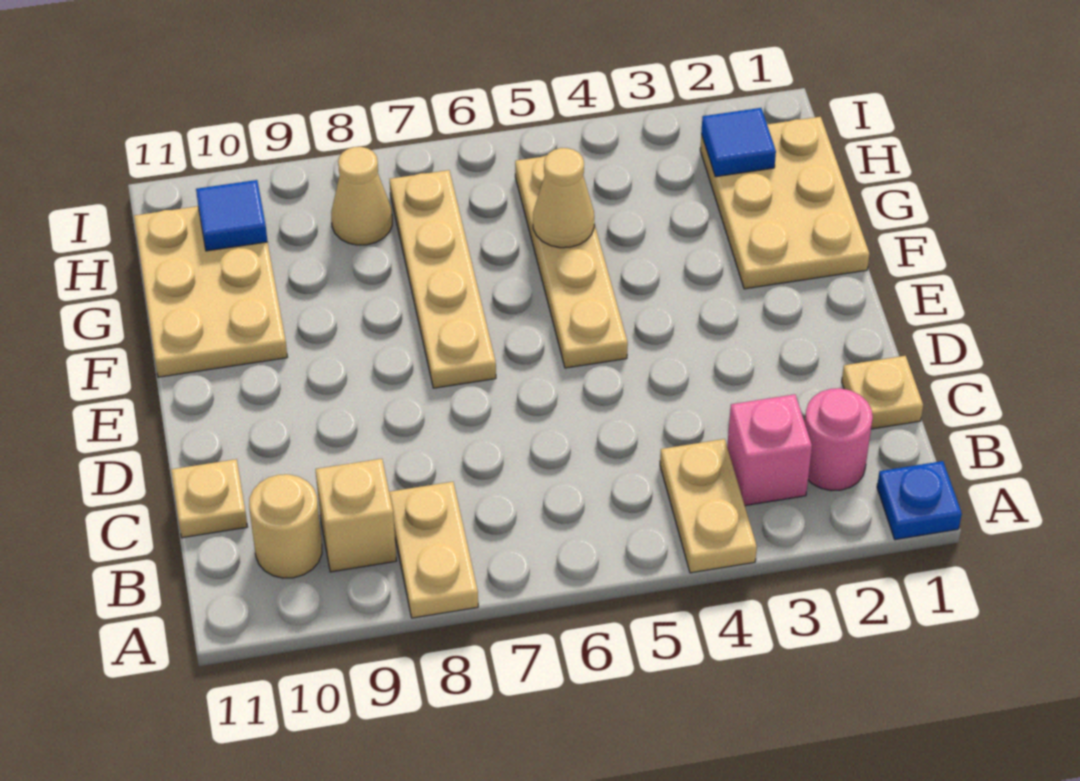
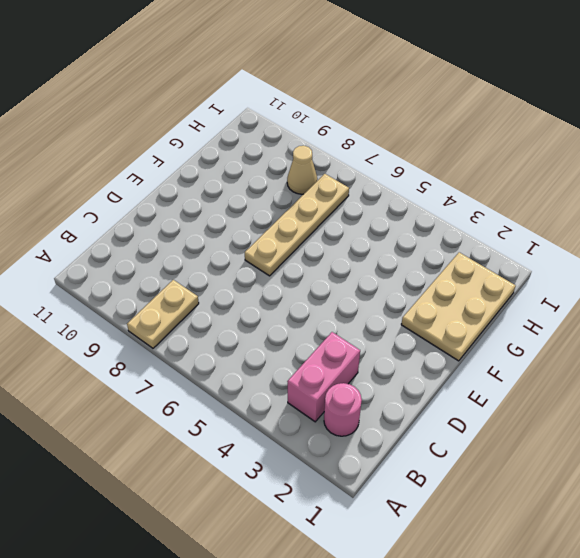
pink 1x2 brick [287,332,360,422] -> pink 1x1 brick [727,394,812,506]
none -> blue 1x1 plate [877,461,962,540]
none -> tan 1x2 plate [660,439,757,573]
none -> tan 1x1 brick [315,459,396,572]

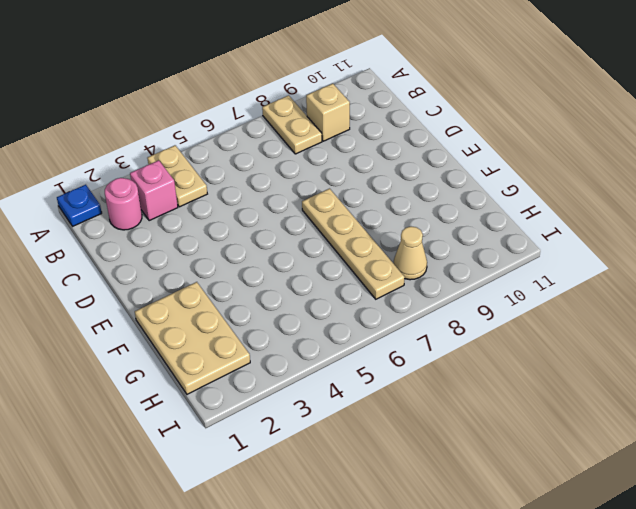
none -> tan 1x1 round brick [249,474,322,578]
none -> tan 1x1 plate [842,356,923,429]
none -> tan 1x1 plate [171,459,247,538]

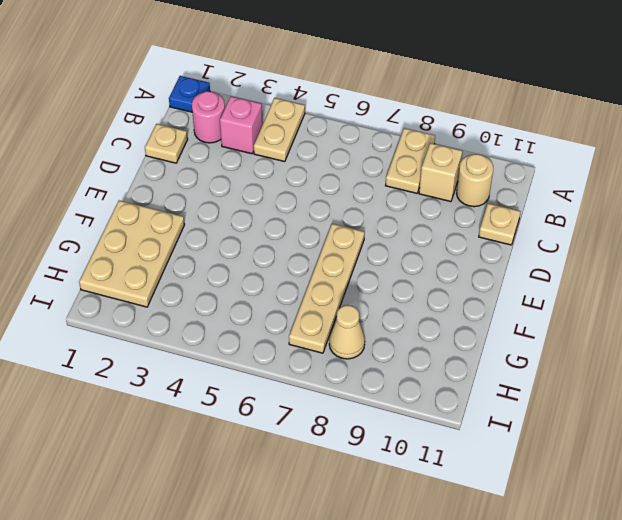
none -> tan 1x4 plate [515,155,628,368]
none -> tan 2x3 plate [134,206,287,377]
none -> tan 1x1 cone [533,148,594,248]

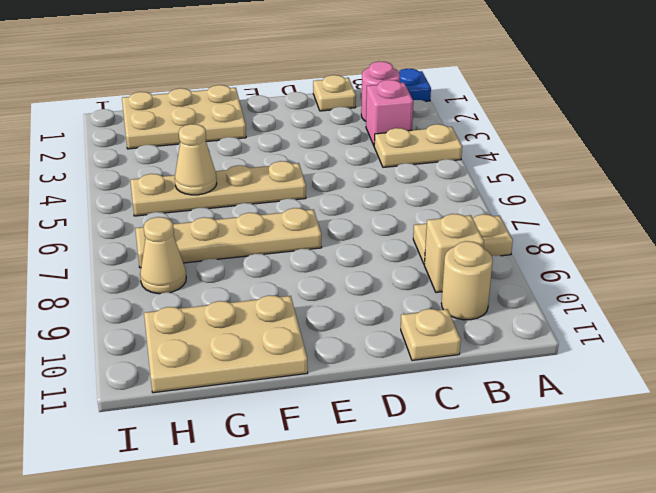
none -> blue 1x1 tile [701,108,776,177]
none -> blue 1x1 tile [196,180,267,251]

